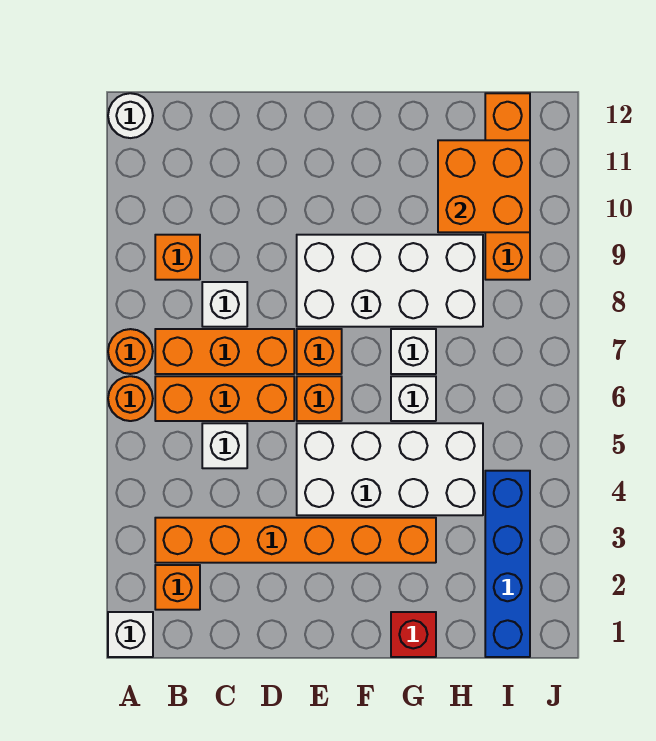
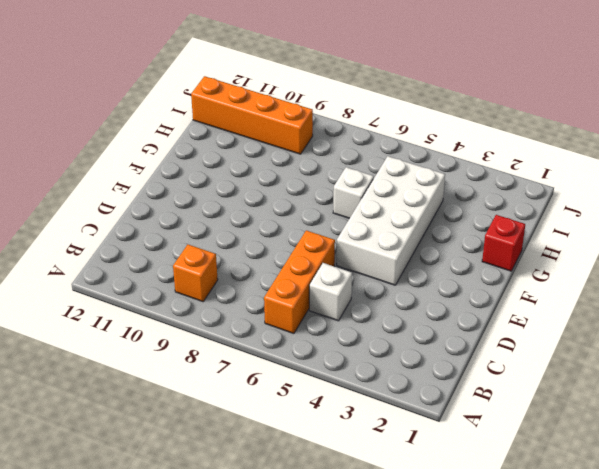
none -> white 1x1 brick [108,612,153,657]
none -> orange 1x1 round brick [108,376,153,421]
none -> orange 1x1 round brick [108,329,153,374]

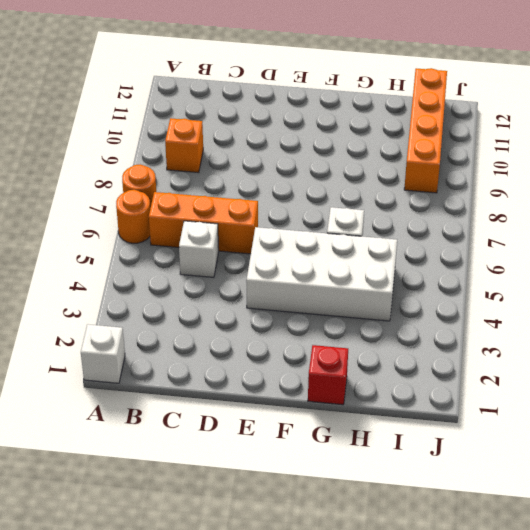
none -> white 1x1 round brick [108,93,153,138]
none -> orange 1x1 brick [155,565,200,610]
none -> orange 1x6 brick [155,518,436,563]

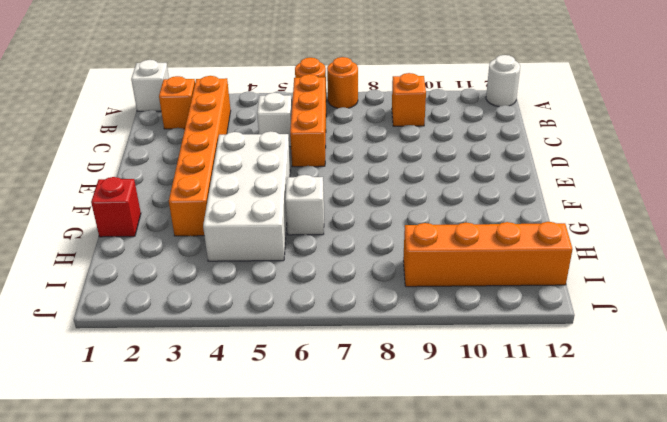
none -> orange 1x3 brick [155,329,294,374]
none -> white 1x1 brick [202,282,247,327]
none -> orange 1x1 brick [297,376,342,421]

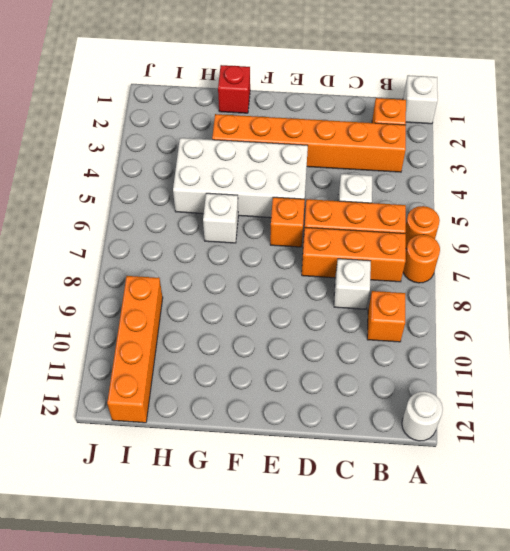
none -> orange 1x1 brick [297,329,342,374]
none -> white 2x4 brick [297,235,483,327]
none -> white 1x1 brick [391,329,436,374]

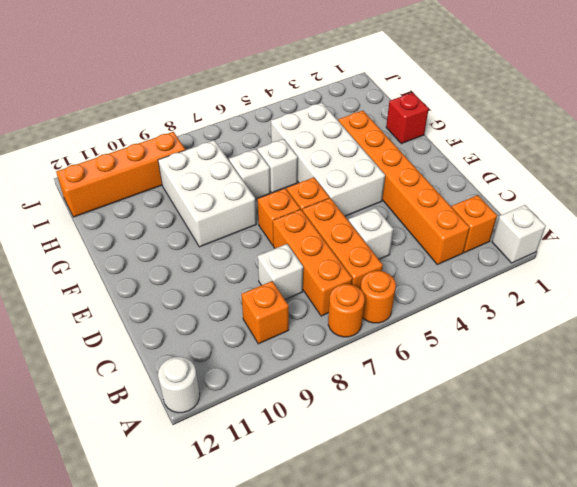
white 2x3 brick [158,140,256,247] -> white 2x4 brick [297,235,483,327]
none -> blue 1x4 brick [485,471,530,657]
none -> orange 2x2 brick [438,140,530,232]

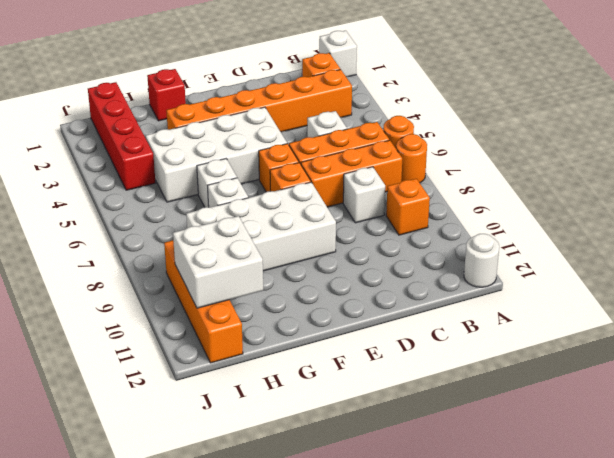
white 2x2 brick [173,216,263,308] -> orange 2x2 brick [438,140,530,232]
red 1x4 brick [88,82,156,190] -> blue 1x4 brick [485,471,530,657]

